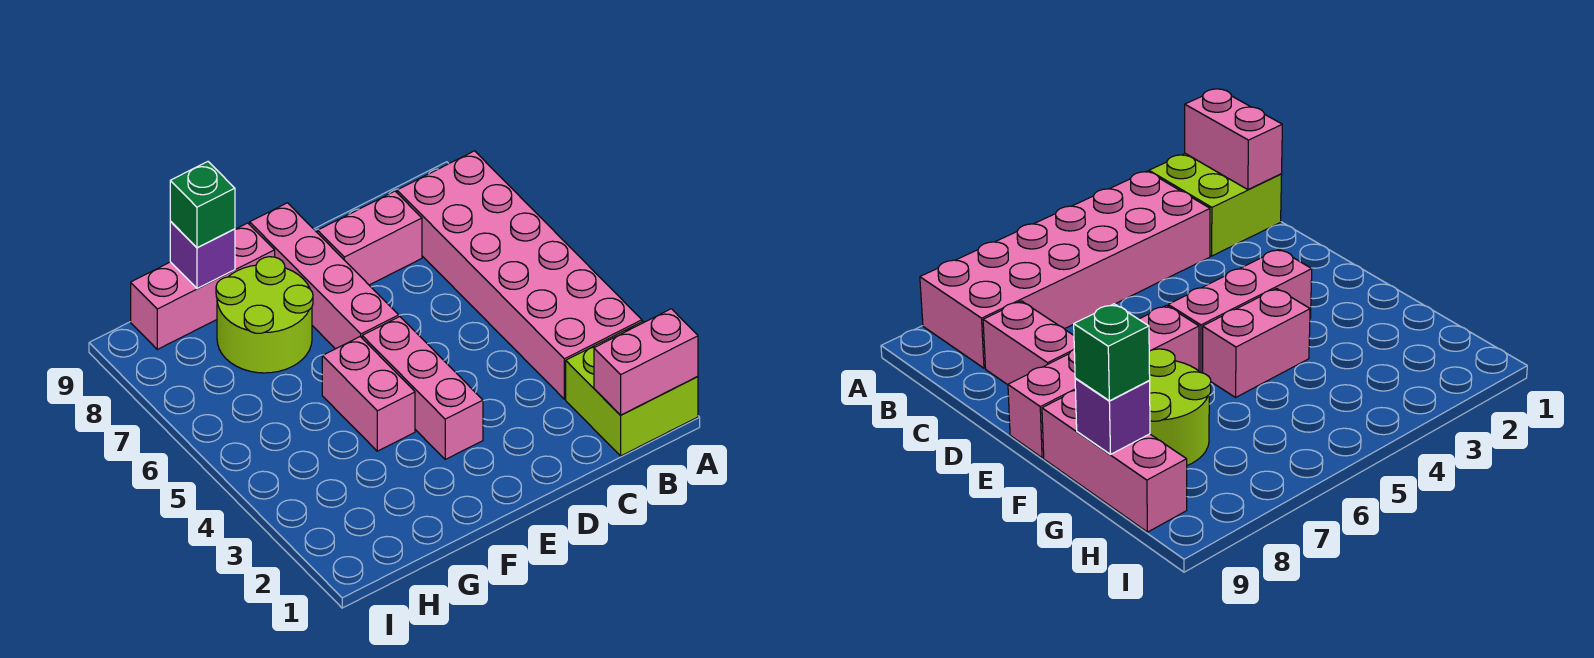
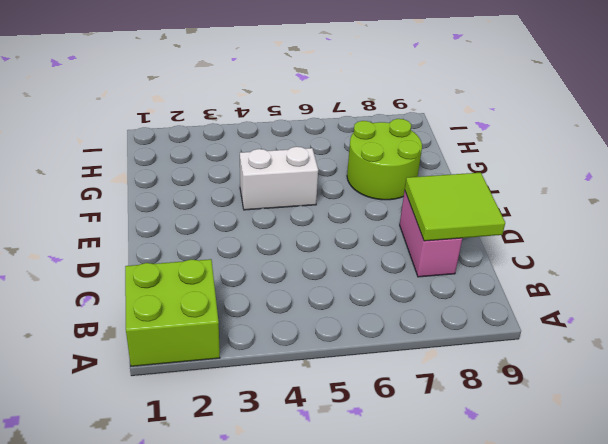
lime 2x2 tile [405,173,505,241] -> none
white 1x2 brick [240,147,318,210] -> pink 1x2 brick [322,337,415,451]
none -> pink 2x6 brick [397,151,642,399]
none -> pink 1x3 brick [362,317,483,459]

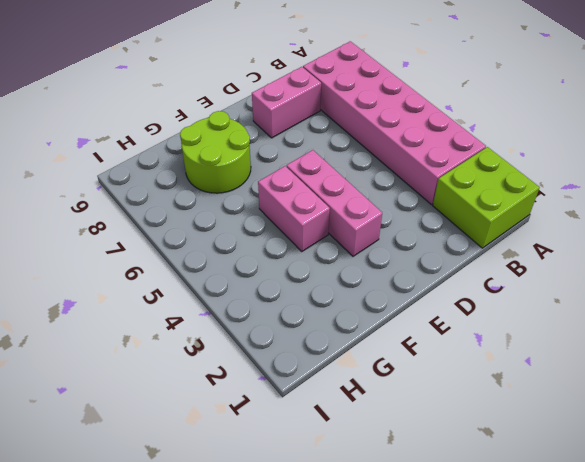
none -> pink 1x4 brick [250,203,399,349]
none -> pink 1x3 brick [131,223,275,349]

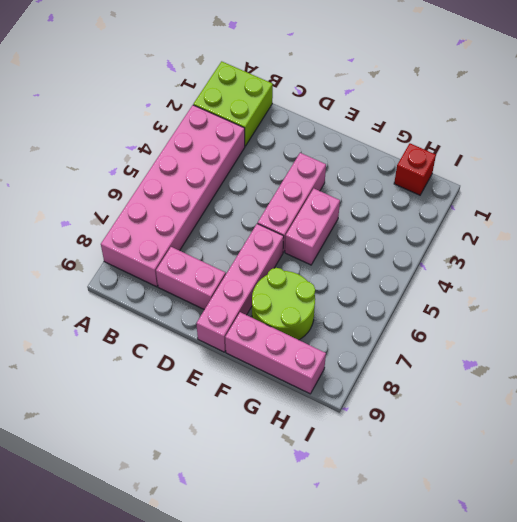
red 1x1 brick [394,143,436,195] -> none
none -> pink 1x2 brick [594,309,698,415]
none -> purple 1x1 brick [170,221,235,288]

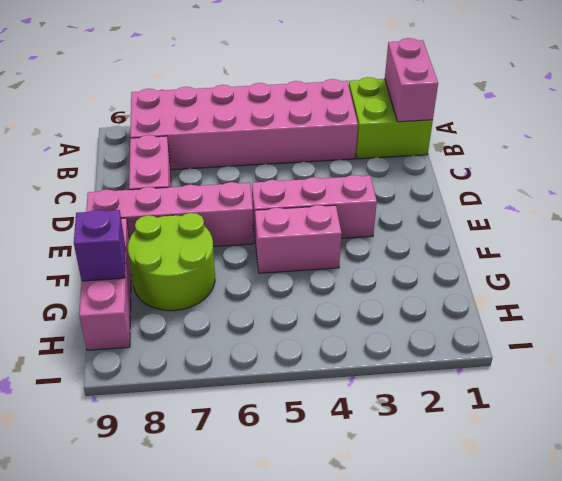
none -> green 1x1 brick [170,162,235,248]

